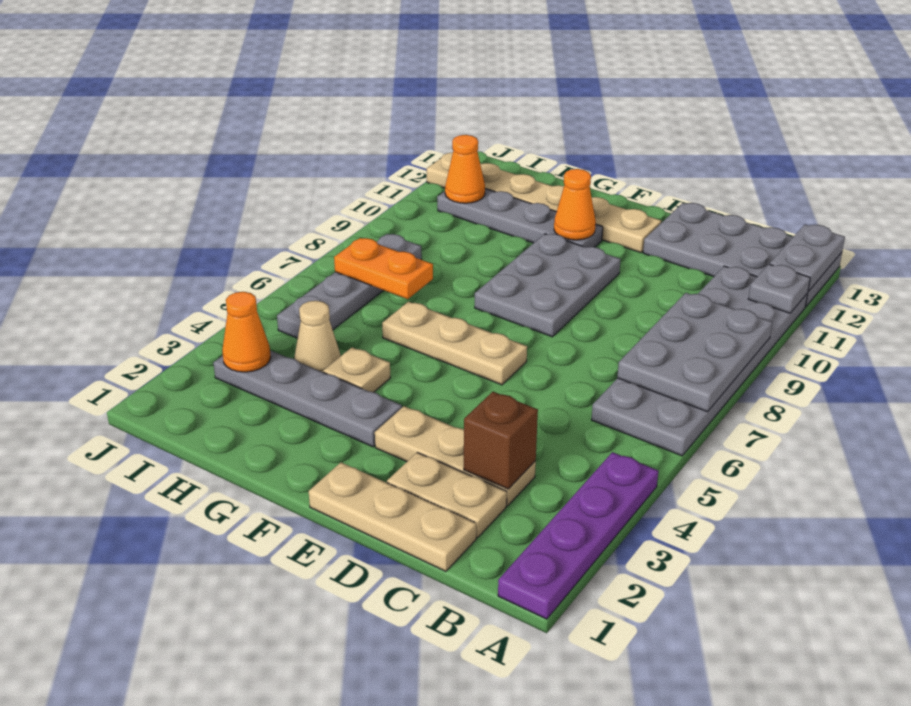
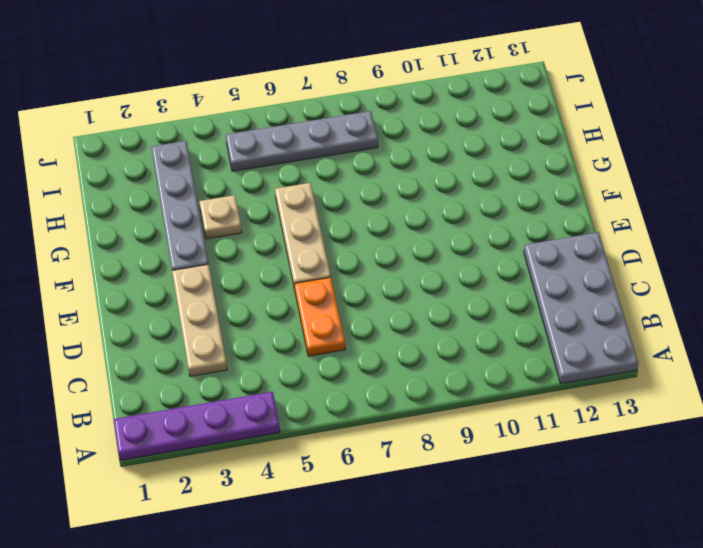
orange 1x2 plate [294,277,345,356] -> orange 1x2 plate moved to [334,238,433,299]
none -> grey 2x6 plate [592,266,808,456]
none -> tan 1x3 plate [309,462,476,571]
none -> tan 1x2 plate [387,453,507,538]

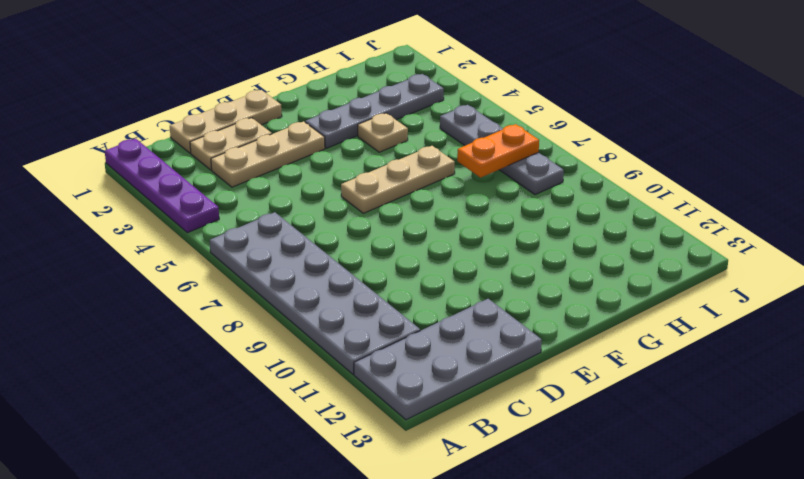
none -> grey 2x3 plate [475,234,621,337]
none -> tan 1x6 plate [427,153,661,253]
none -> grey 1x4 plate [437,189,603,247]

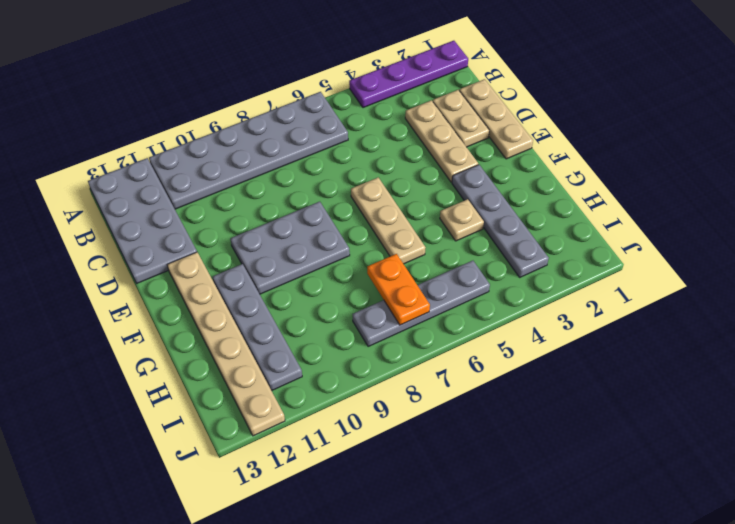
none -> tan 1x1 cone [294,301,341,372]
none -> grey 2x3 plate [617,293,772,412]
none -> grey 1x1 plate [748,264,810,313]

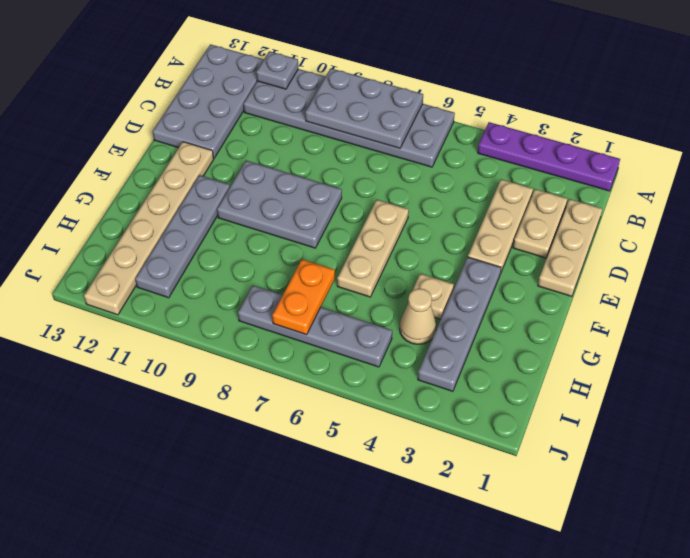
none -> grey 1x2 plate [770,225,845,291]
none -> brown 1x1 brick [464,392,538,489]
none -> orange 1x1 cone [554,169,596,240]

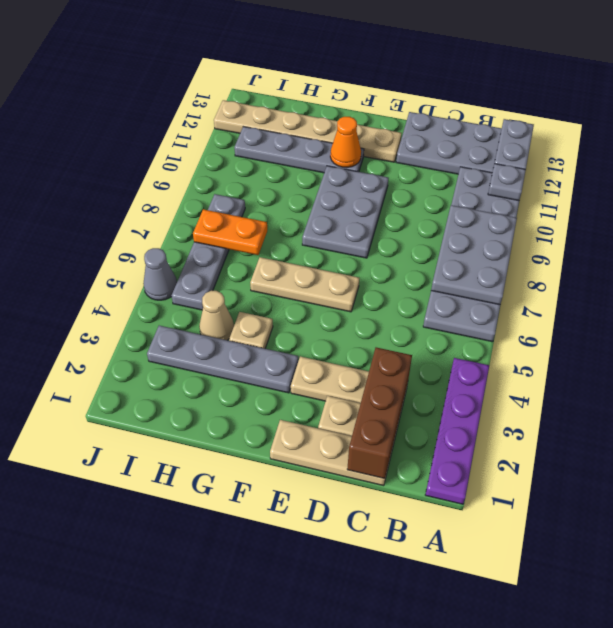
brown 1x3 brick [347,347,412,479] -> brown 1x1 brick [464,392,538,489]
grey 1x1 cone [143,248,177,300] -> none
none -> orange 1x1 cone [222,292,271,372]
none -> orange 1x1 cone [445,135,485,203]

